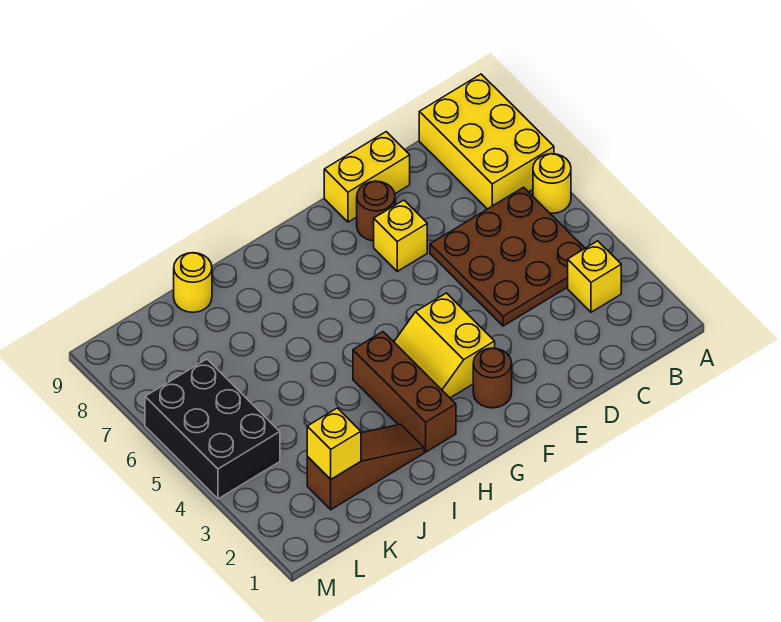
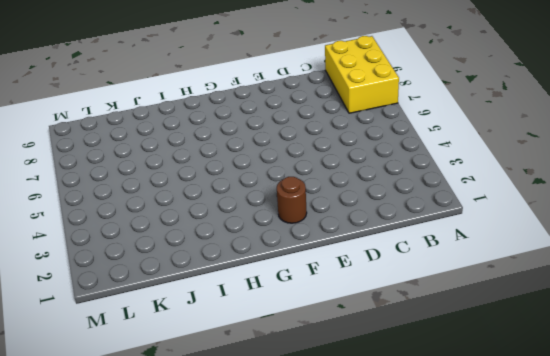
none -> yellow 1x1 round brick [533,154,571,213]
none -> yellow 1x1 brick [568,241,621,312]
none -> brown 3x3 plate [430,187,585,326]

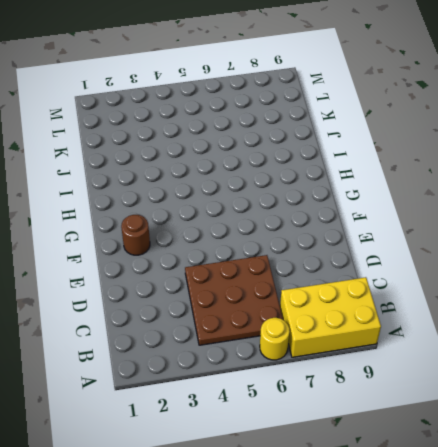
none -> yellow 1x1 brick [568,241,621,312]
none -> yellow 1x2 brick [324,132,410,222]
none -> yellow 1x1 brick [374,200,427,271]

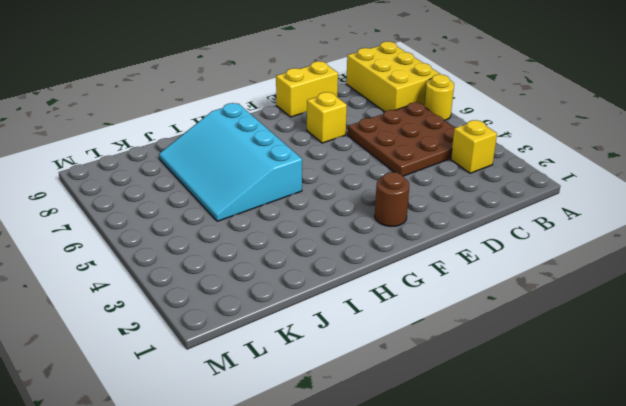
cyan 3x4 slope [159,103,302,221] -> none
none -> brown 1x1 round brick [357,181,395,241]
none -> yellow 2x2 slope [394,293,495,398]
none -> brown 1x3 brick [353,332,456,452]

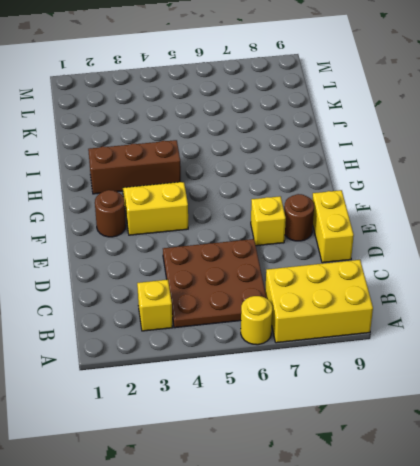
none -> brown 1x3 slope [307,424,424,510]
none -> yellow 1x1 round brick [174,253,212,312]
none -> black 2x3 brick [145,359,280,499]

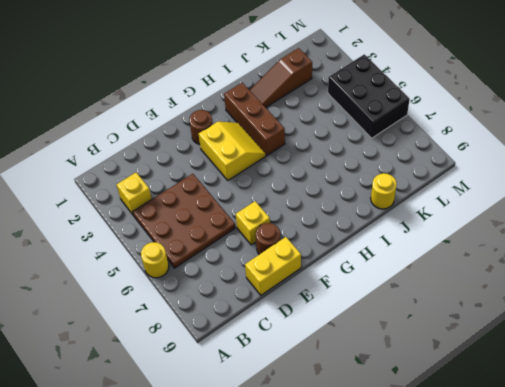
none -> yellow 2x3 brick [419,74,554,209]
none -> yellow 1x1 brick [307,408,361,479]

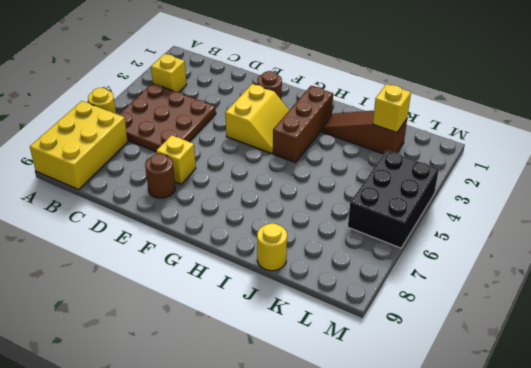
none -> yellow 1x2 brick [324,132,410,222]

